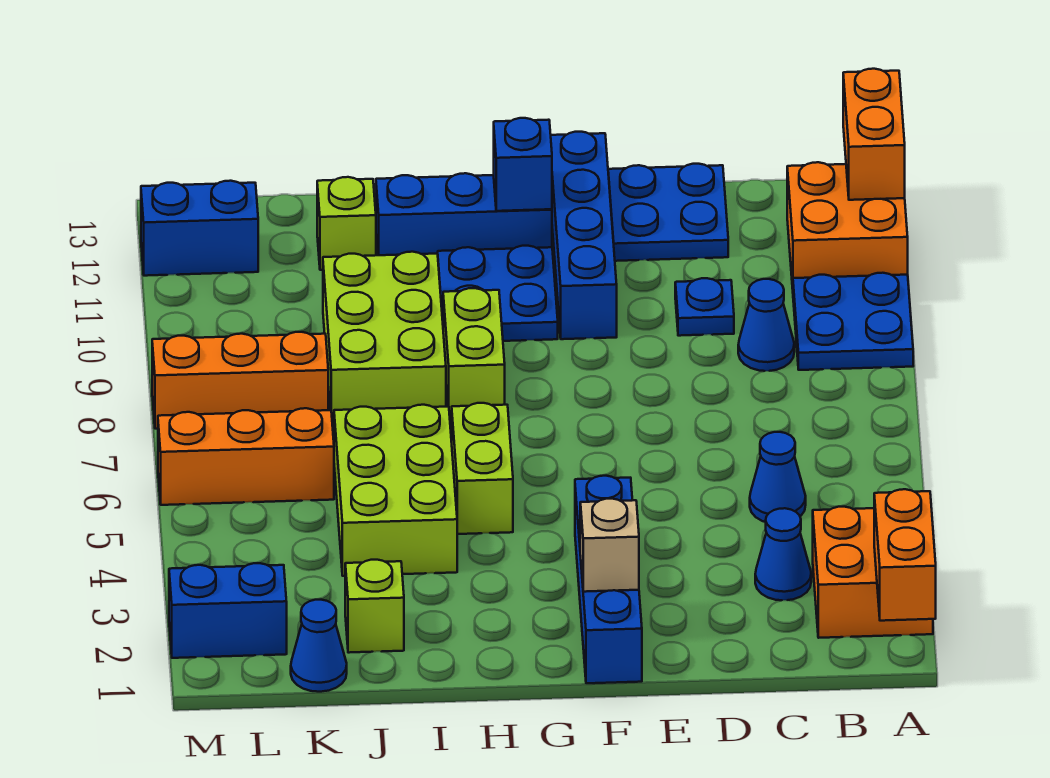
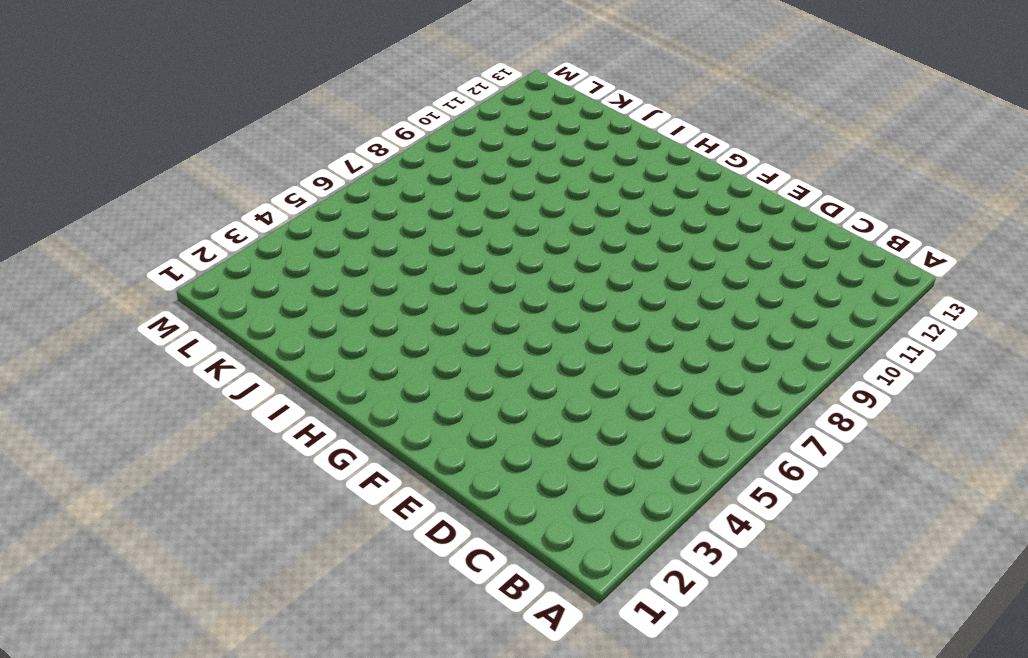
none -> orange 2x2 brick [813,507,933,638]
none -> blue 2x2 plate [793,273,913,370]
none -> orange 2x2 brick [787,162,908,289]

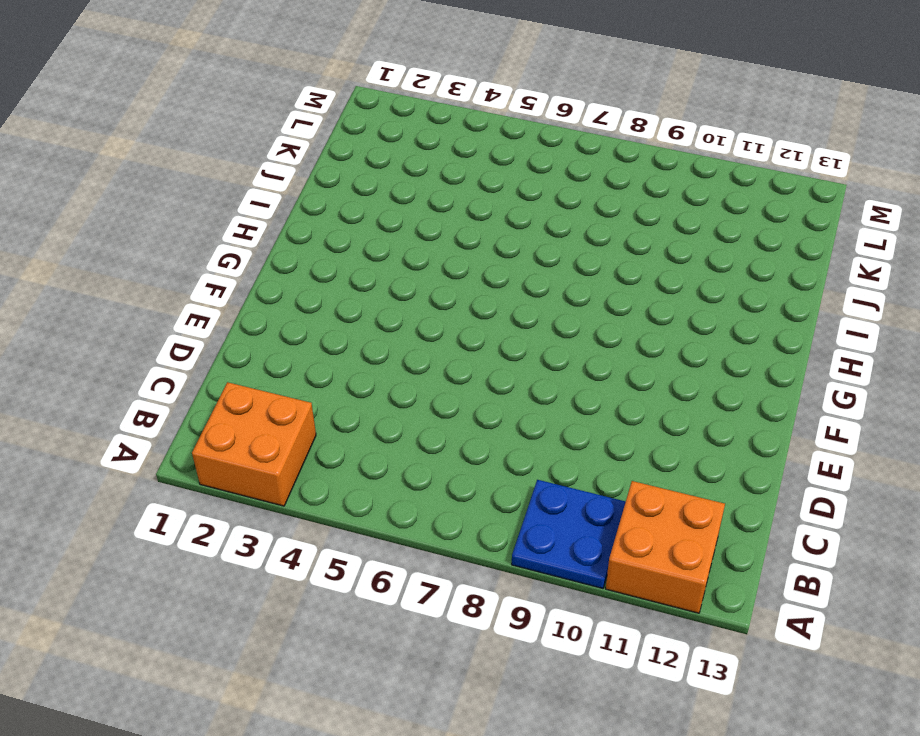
none -> blue 1x1 cone [755,508,811,600]
none -> blue 1x1 cone [750,432,806,522]
none -> blue 1x1 cone [738,279,794,371]

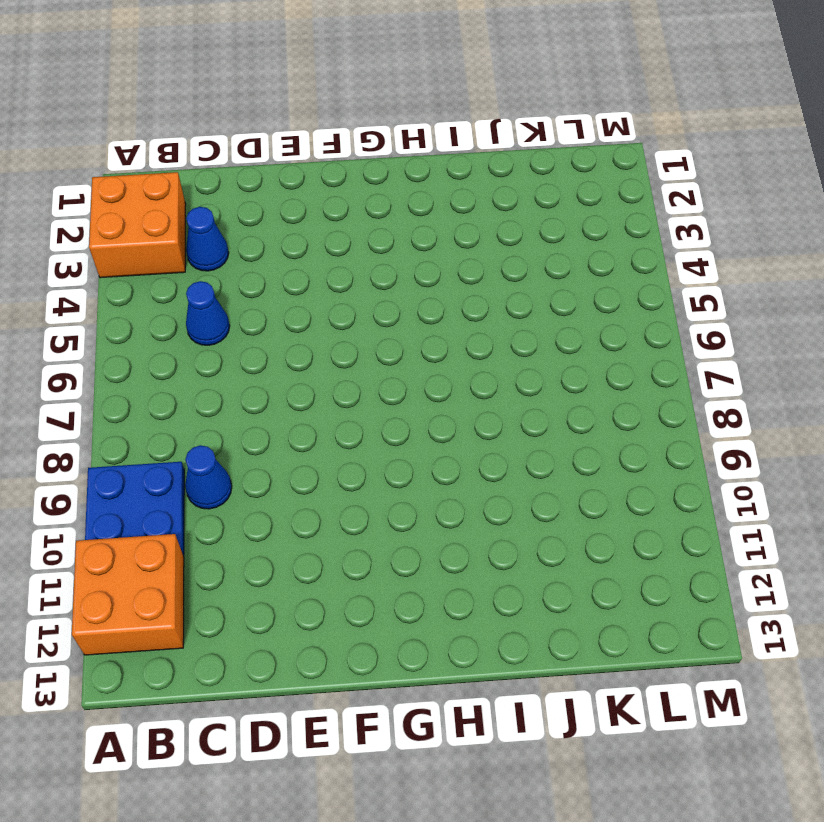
none -> blue 1x1 plate [675,278,734,336]
none -> blue 2x2 plate [608,164,728,261]
none -> blue 1x4 brick [575,476,642,683]

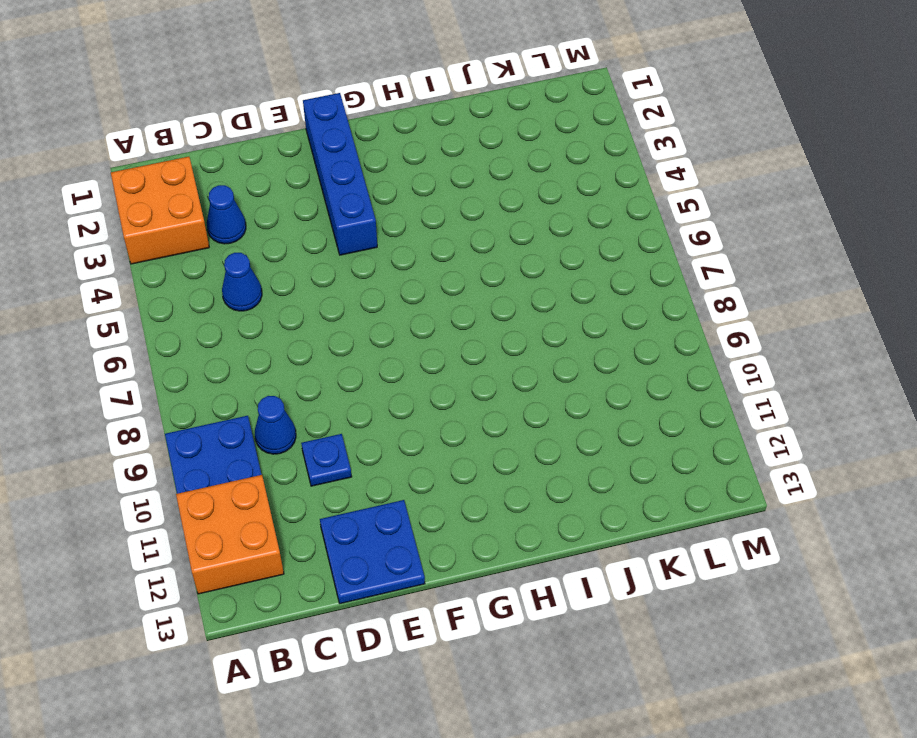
none -> blue 1x4 brick [551,132,617,339]
none -> blue 2x2 plate [438,246,558,341]
none -> blue 1x3 brick [376,173,552,255]

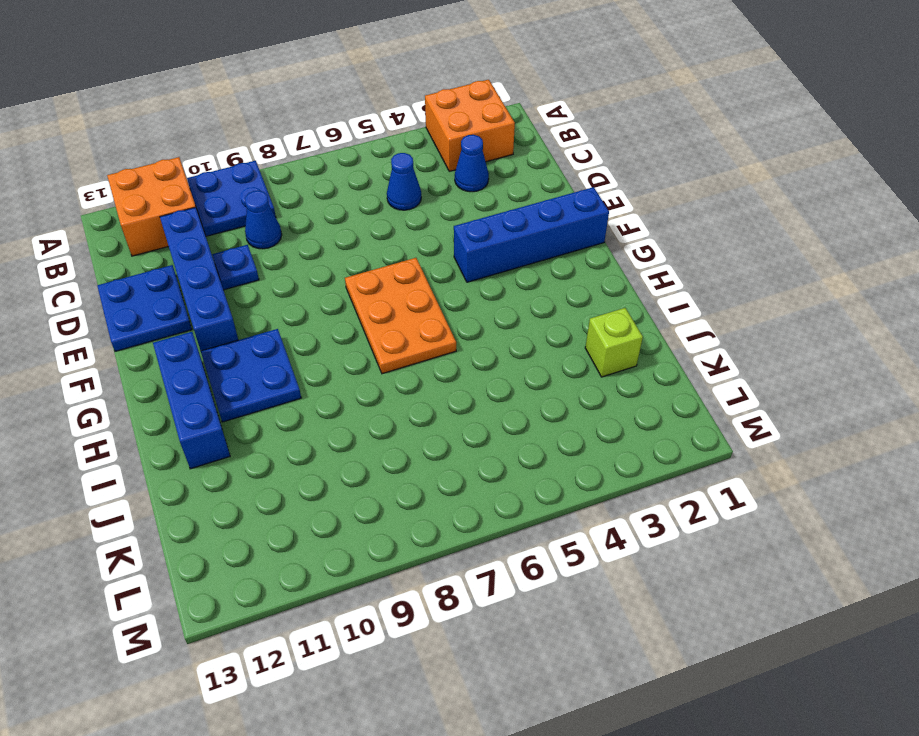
blue 1x4 brick [160,207,238,351] -> blue 1x4 brick turned to [551,132,617,339]
orange 2x3 plate [345,258,456,374] -> lime 1x2 brick [452,403,513,534]
none -> lime 1x2 brick [443,288,505,419]
none -> lime 2x3 brick [334,405,457,576]
none -> lime 2x3 brick [323,252,446,423]

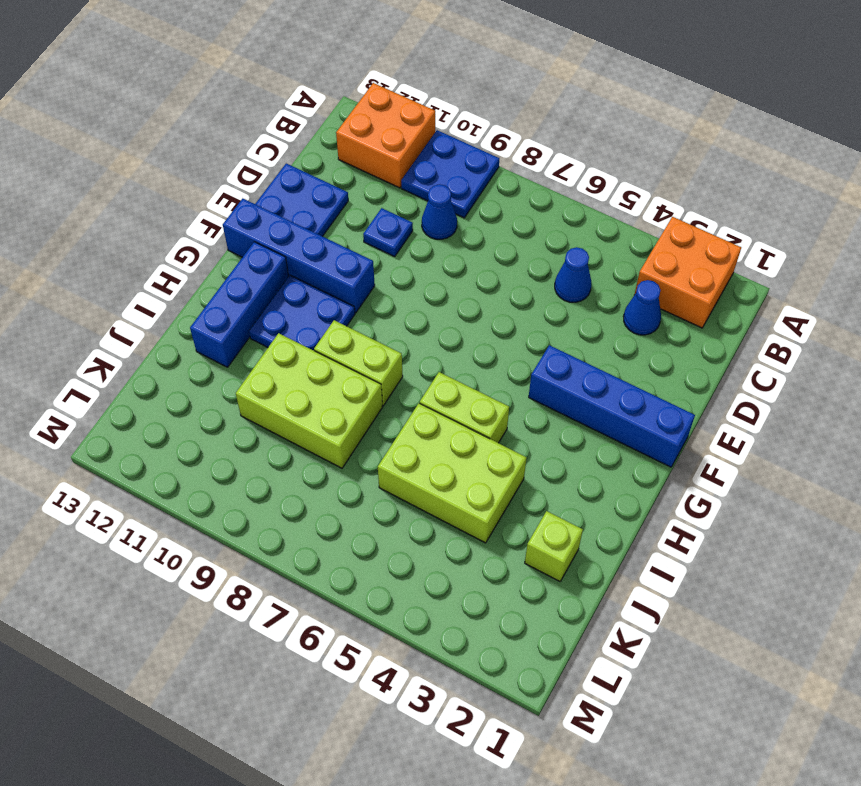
none -> lime 1x1 brick [317,177,376,270]
none -> blue 1x1 cone [291,600,347,692]
none -> orange 1x3 brick [158,408,334,505]

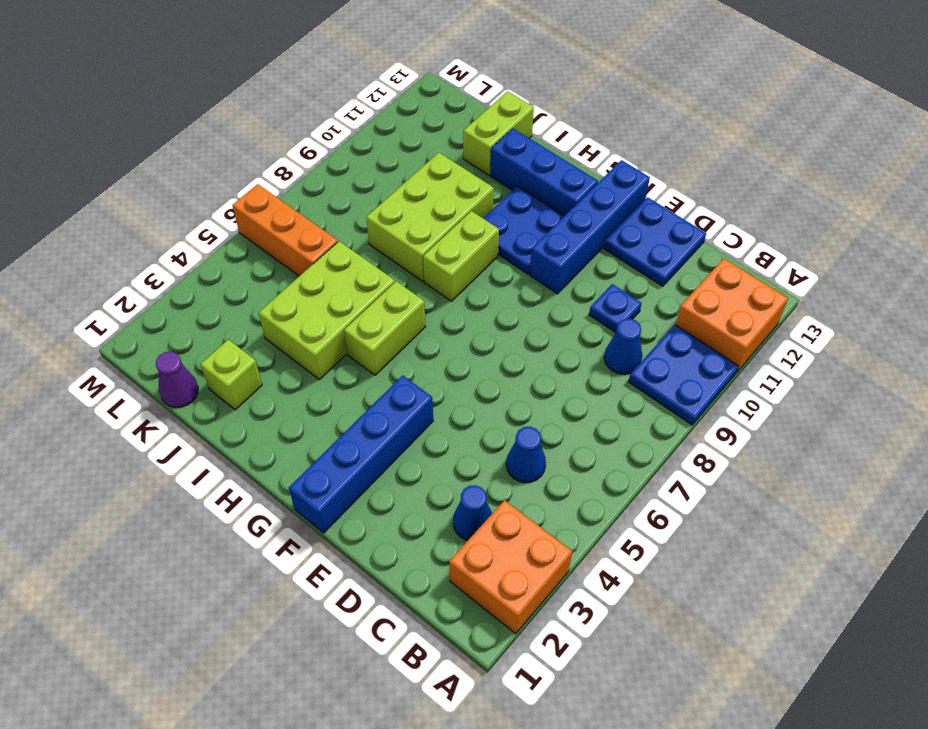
lime 1x2 brick [463,91,534,175] -> lime 1x1 brick [317,177,376,270]
purple 1x1 cone [156,352,198,407] -> blue 1x1 cone [291,600,347,692]
none -> orange 1x3 brick [152,332,328,429]
none -> blue 1x2 brick [169,563,287,658]
none -> blue 1x2 brick [141,181,258,276]

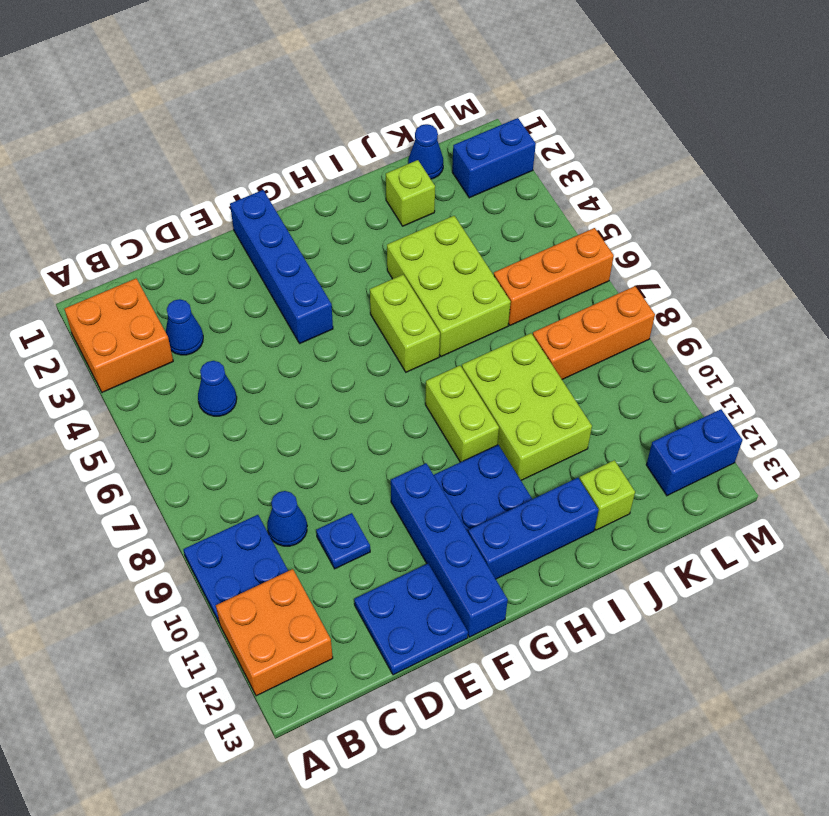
none -> orange 1x2 brick [874,489,936,621]
none -> orange 1x2 brick [843,69,905,200]
none -> tan 1x1 brick [580,499,639,592]

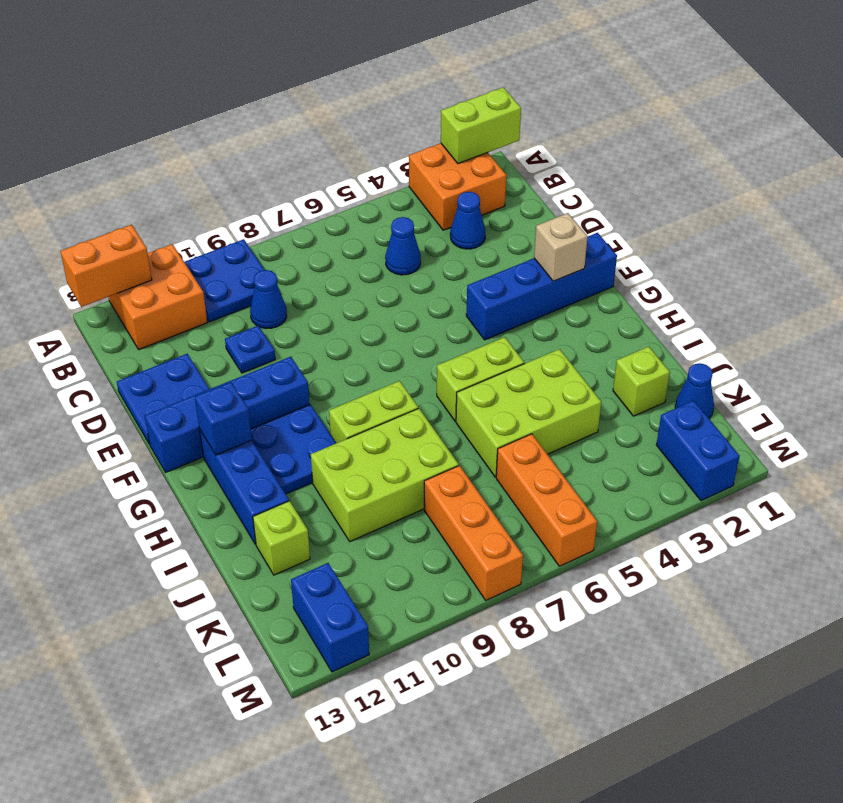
lime 1x2 brick [441,87,521,164] -> orange 1x2 brick [874,489,936,621]

